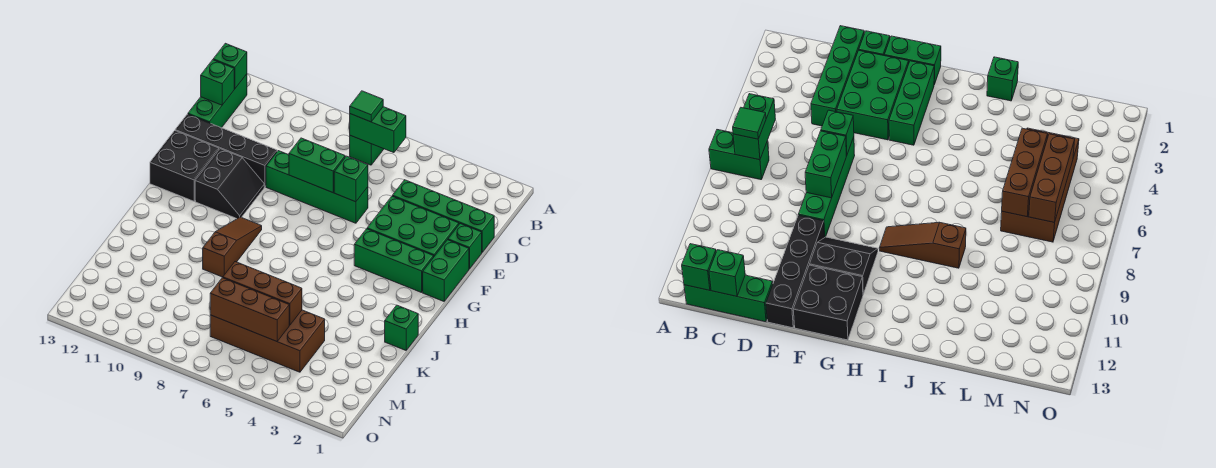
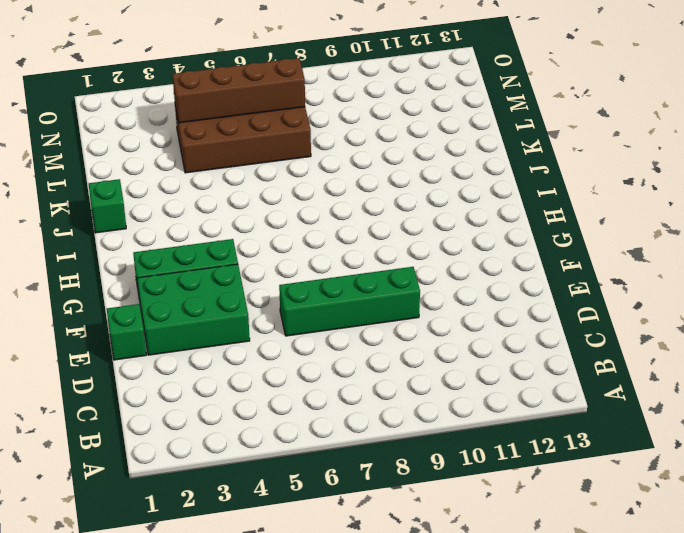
brown 1x4 brick [173,58,305,123] -> brown 1x3 brick [210,278,289,341]
none -> green 1x2 brick [350,136,384,165]
none -> green 1x3 brick [188,74,247,128]
none -> green 1x4 brick [392,180,494,252]

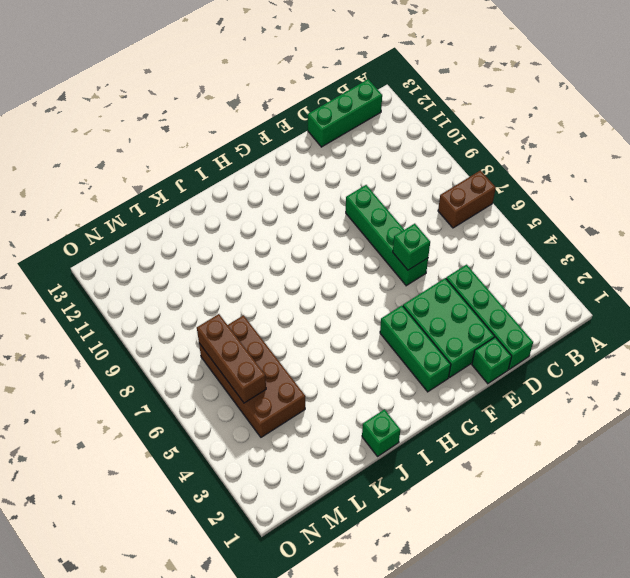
brown 1x2 brick [438,170,496,228] -> green 1x2 brick [350,136,384,165]
none -> black 1x4 brick [175,114,277,187]
none -> green 1x2 brick [423,240,469,301]
none -> black 2x2 slope [195,149,264,219]

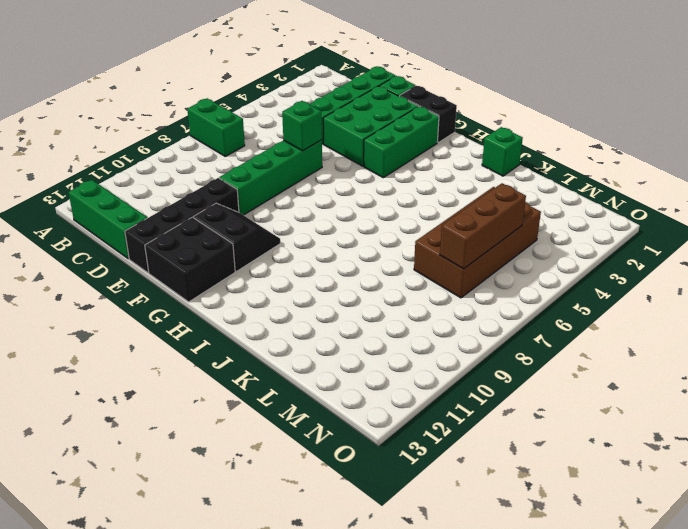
black 1x2 brick [400,86,457,142] -> green 1x2 brick [423,240,469,301]
none -> brown 1x3 slope [203,217,262,277]
none -> green 1x2 brick [350,107,406,153]
none -> green 1x1 brick [213,43,247,89]

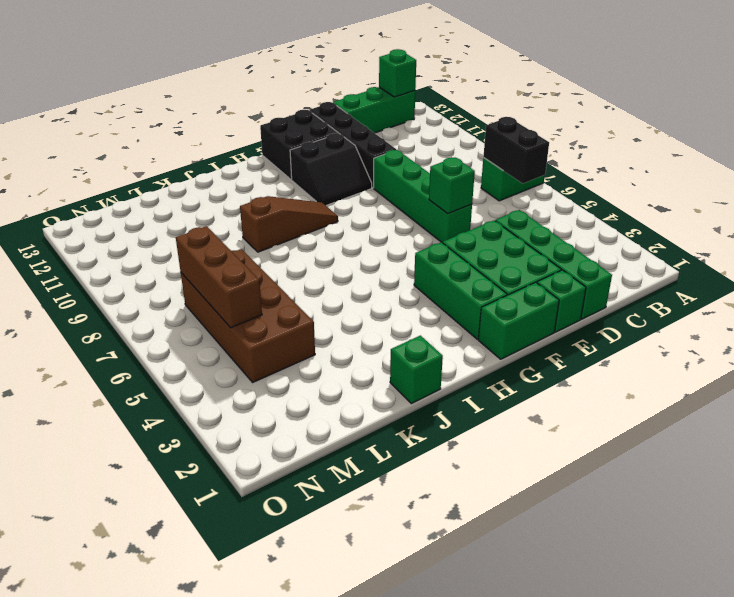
black 1x2 brick [483,117,549,183] -> green 1x2 brick [350,107,406,153]
none -> green 1x1 brick [201,60,234,105]
none -> green 1x2 brick [289,138,345,193]
none -> brown 1x3 brick [223,262,302,325]

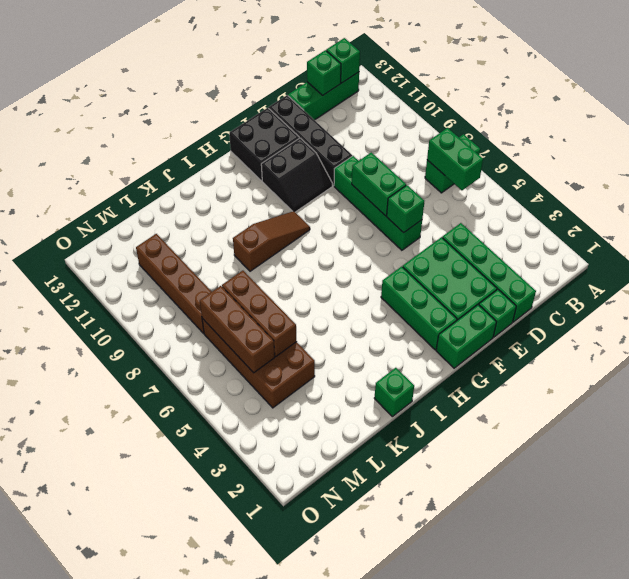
brown 1x4 brick [136,234,212,333] -> none
none -> green 1x1 tile [350,91,383,122]

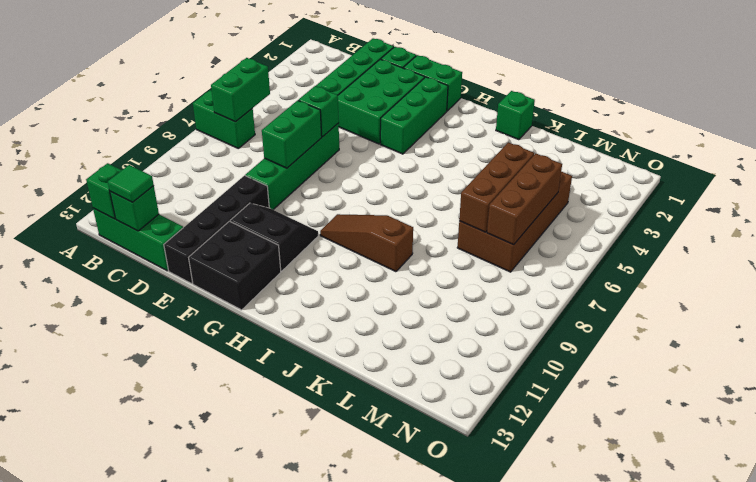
green 1x1 tile [108,165,154,202] -> green 1x1 tile moved to [350,91,383,122]

